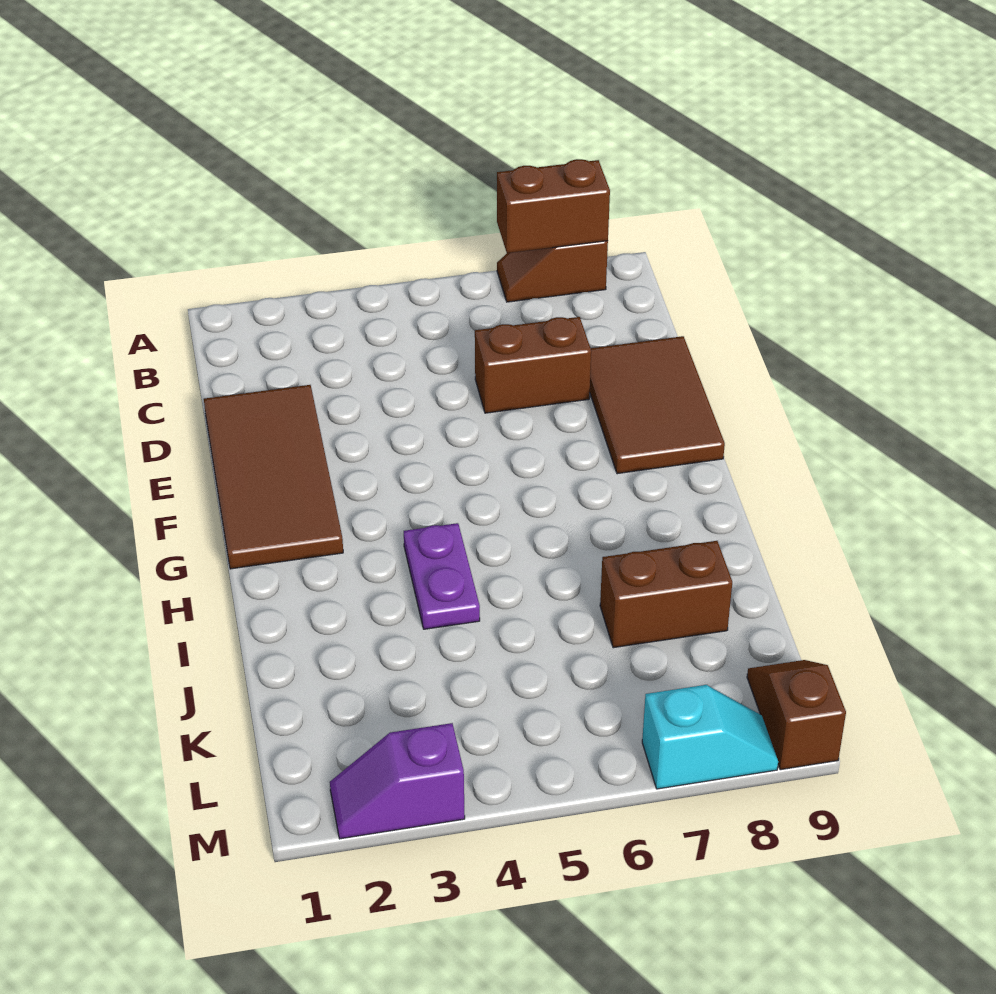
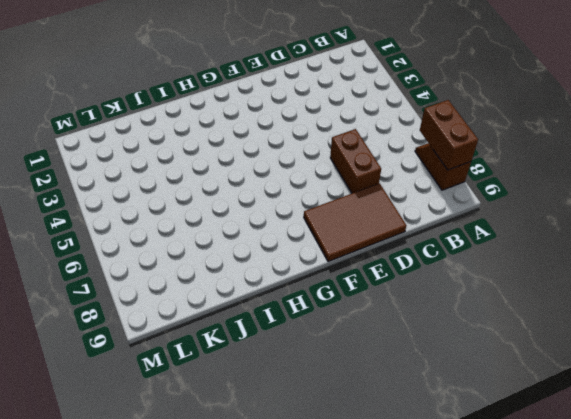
none -> brown 2x4 tile [204,385,343,569]
none -> purple 1x2 plate [404,523,480,629]

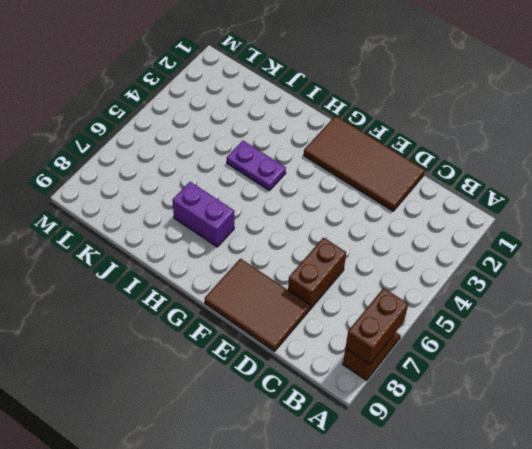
purple 1x2 brick [173,182,234,247] -> none
none -> brown 1x2 brick [600,541,732,648]
none -> brown 1x2 slope [747,660,846,770]

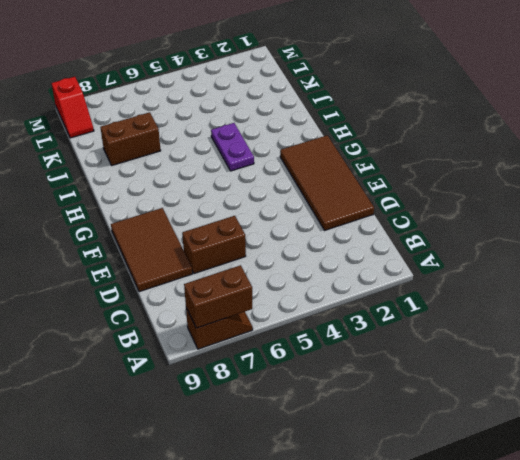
red 1x2 slope [51,77,94,138] -> brown 1x2 slope [747,660,846,770]
none -> purple 1x2 slope [330,723,465,839]
none -> cyan 1x2 slope [642,685,778,789]

